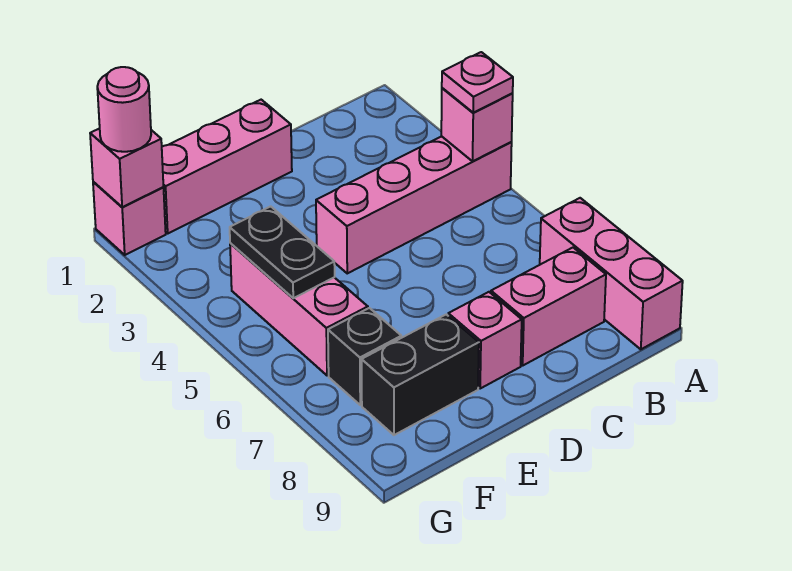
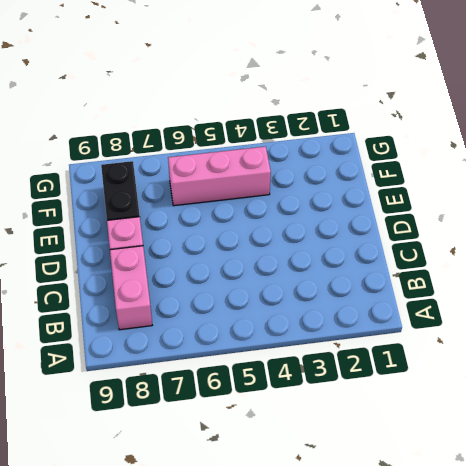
none -> pink 1x4 brick [316,136,512,273]
none -> pink 1x3 brick [540,198,683,349]
none -> pink 1x3 brick [162,100,292,233]

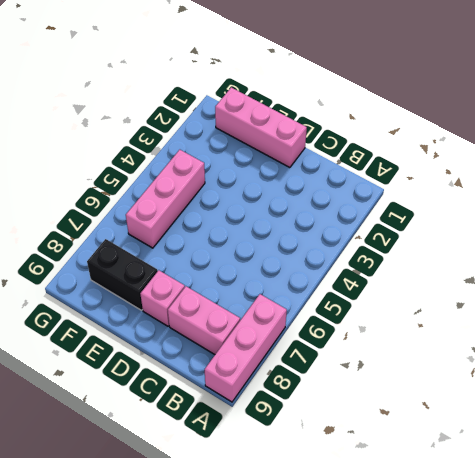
none -> pink 1x4 brick [316,136,512,273]
none -> black 1x1 brick [328,308,401,405]
none -> pink 1x1 brick [93,182,166,255]

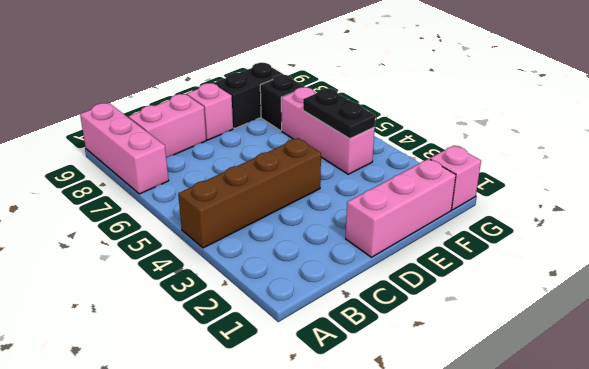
brown 1x4 brick [178,138,321,248] -> pink 1x4 brick [316,136,512,273]
none -> pink 1x1 brick [441,88,513,161]
none -> pink 1x1 brick [90,128,163,207]
none -> pink 1x1 plate [442,52,513,113]

